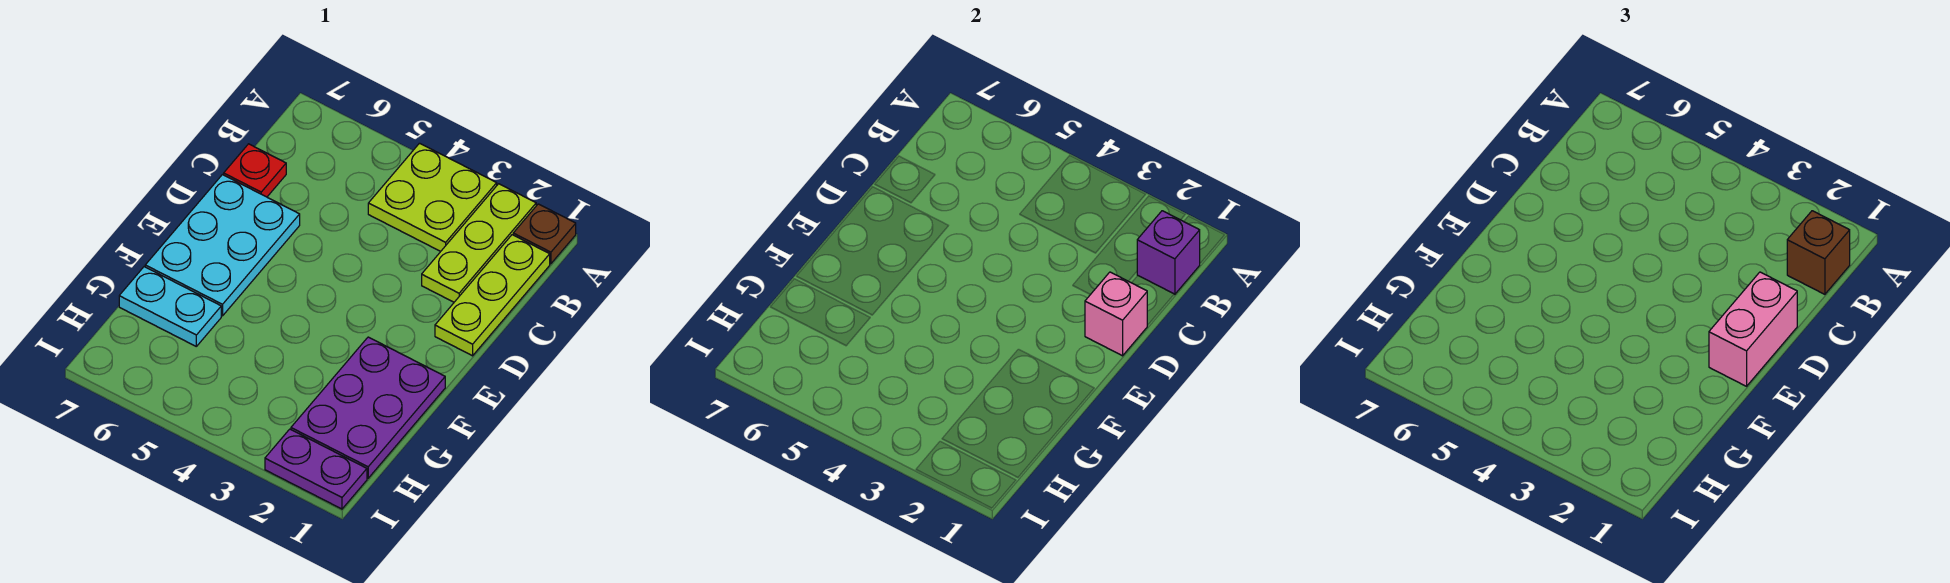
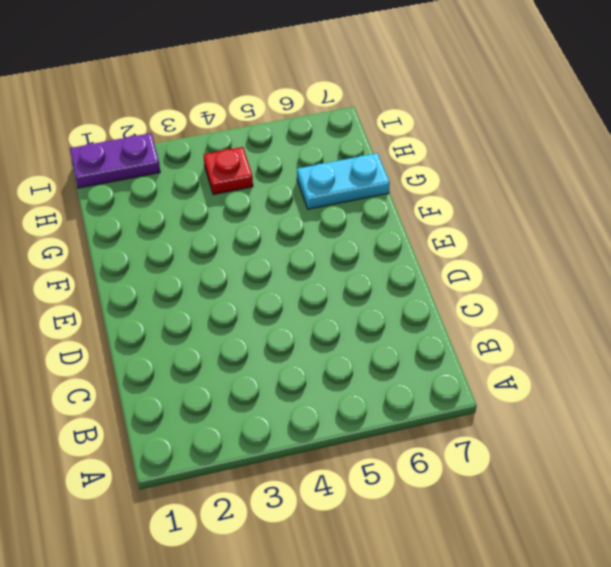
red 1x1 plate [204,147,253,195] -> red 1x1 plate moved to [224,144,286,197]
none -> brown 1x1 plate [513,204,576,264]
none -> lime 1x3 plate [422,184,536,302]
none -> lime 2x2 plate [368,143,497,251]

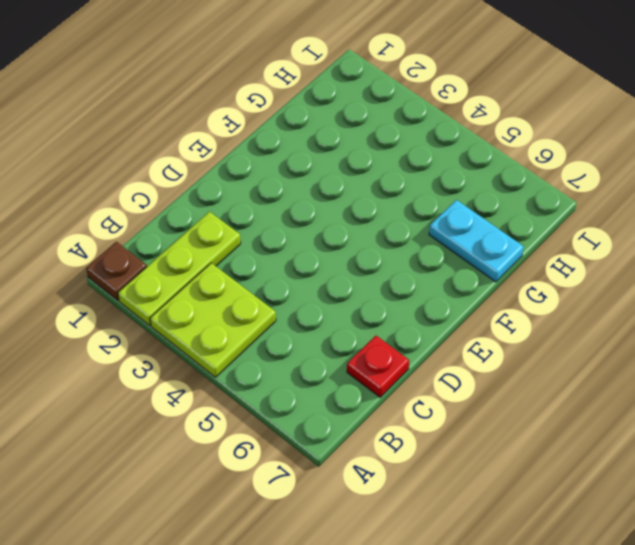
none -> lime 1x3 plate [435,235,550,356]
none -> cyan 2x3 plate [145,175,300,316]
none -> purple 2x3 plate [291,337,445,478]

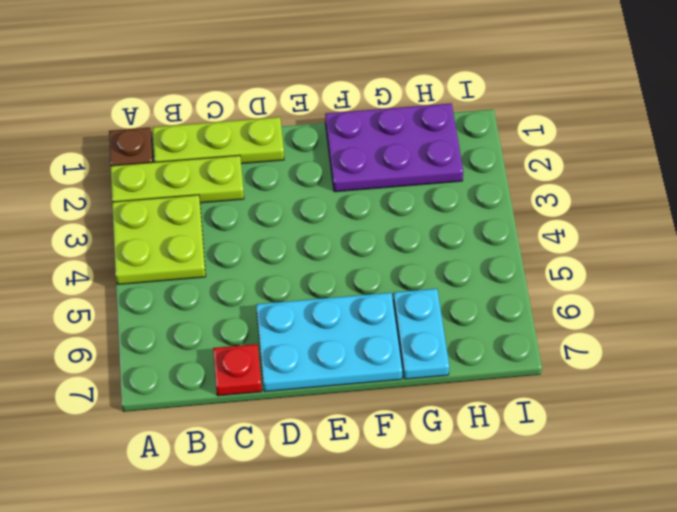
none -> purple 1x2 plate [265,429,367,509]
none -> purple 1x1 brick [1137,211,1200,294]
none -> pink 1x1 brick [1085,272,1147,356]

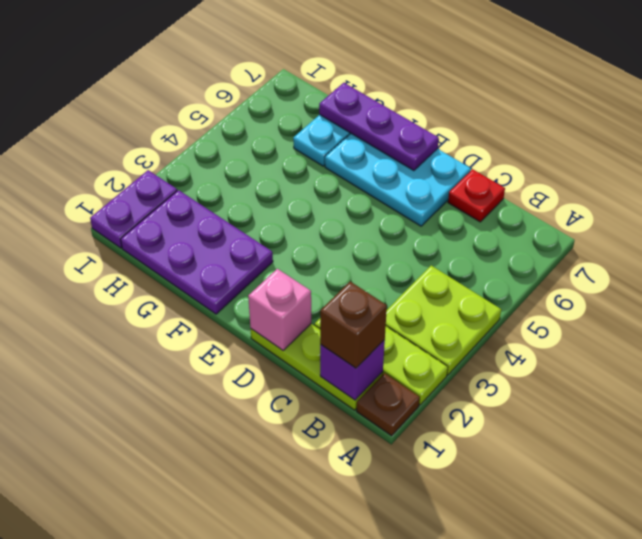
purple 1x3 plate [319,83,439,171] -> none
none -> pink 1x2 brick [1709,272,1797,386]

